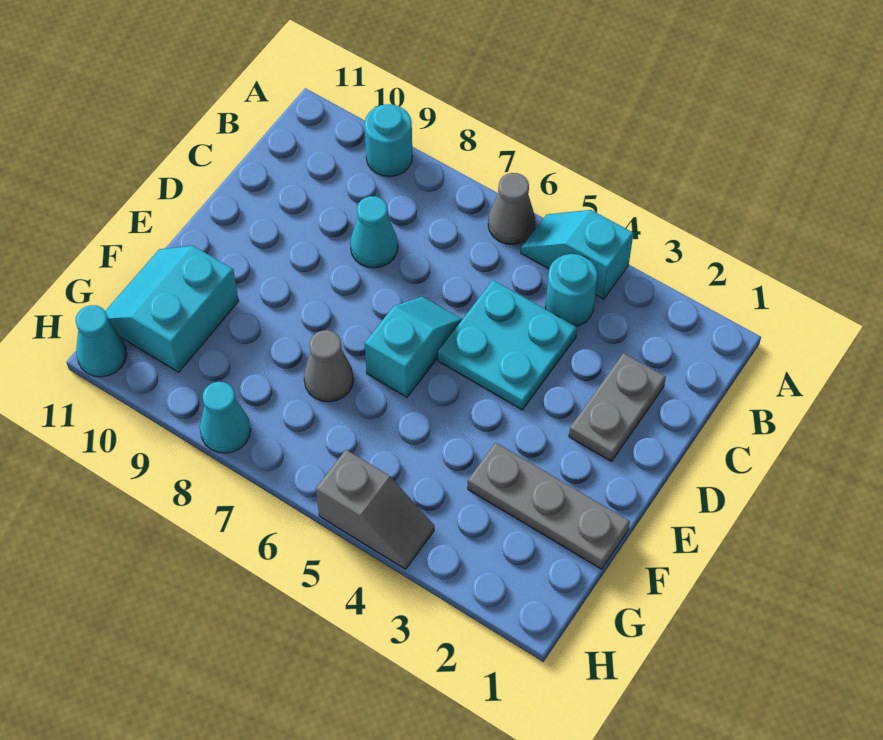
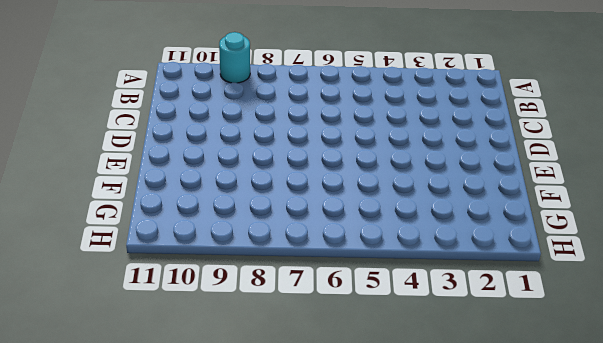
none -> cyan 1x2 slope [521,210,633,299]
none -> grey 1x1 cone [488,173,535,244]
none -> cyan 1x1 round brick [546,254,598,327]

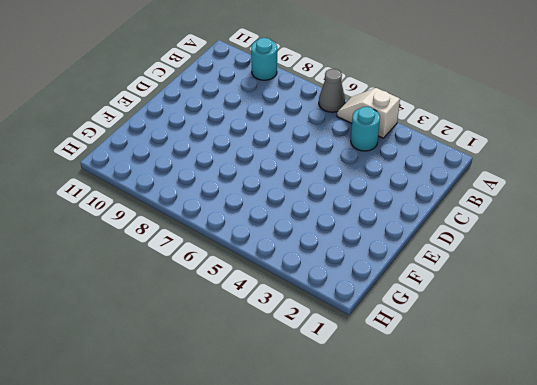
white 1x2 slope [337,88,400,138] -> cyan 1x2 slope [521,210,633,299]
none -> grey 1x2 plate [569,353,666,461]
none -> cyan 2x2 plate [438,280,577,410]
none -> cyan 1x1 cone [350,196,398,268]

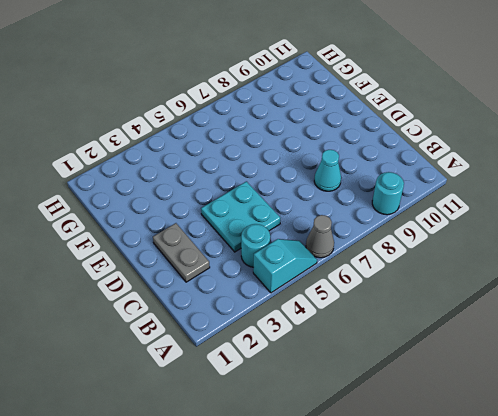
none -> cyan 1x2 slope [365,297,462,397]
none -> grey 1x3 plate [468,443,630,569]
none -> grey 1x1 cone [304,330,354,402]

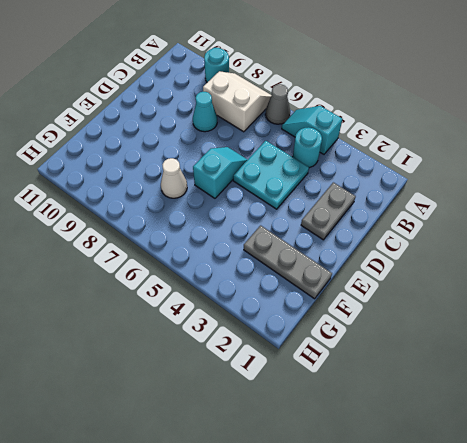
white 2x2 slope [203,71,271,132] -> none
white 1x1 cone [161,158,187,198] -> grey 1x1 cone [304,330,354,402]
none -> cyan 2x2 slope [105,246,239,372]
none -> grey 1x2 slope [316,450,434,569]
none -> cyan 1x1 cone [200,382,251,453]

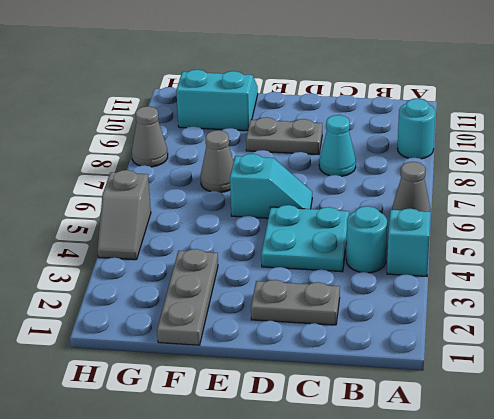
grey 1x2 plate [246,117,322,155] -> none
grey 1x1 cone [132,106,168,167] -> cyan 1x1 cone [200,382,251,453]
none -> cyan 1x1 cone [76,305,127,377]

